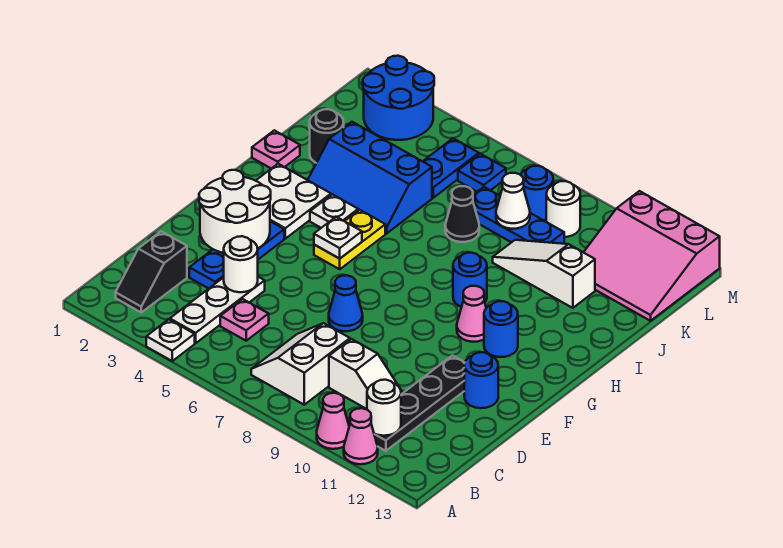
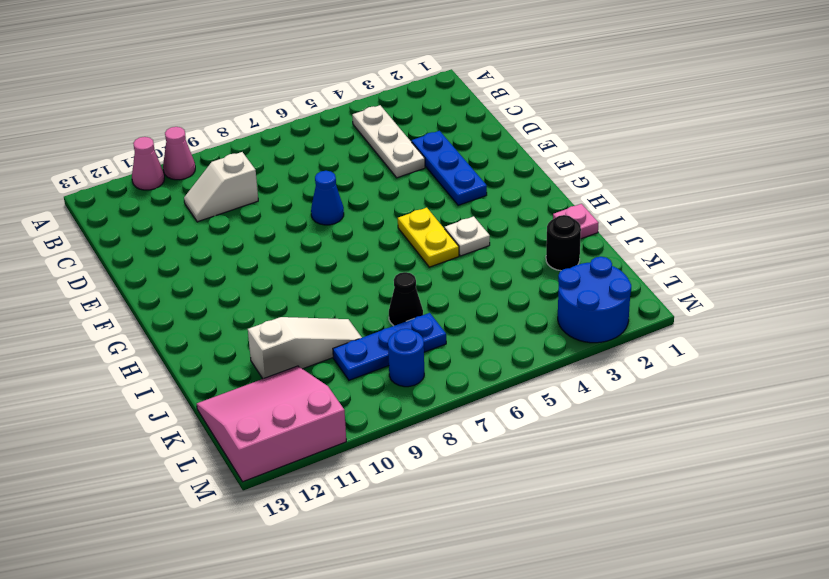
none -> white 1x1 plate [146,319,195,361]
none -> black 1x2 slope [116,231,187,312]
none -> white 2x2 slope [251,323,350,405]
none -> black 1x4 plate [374,355,465,451]

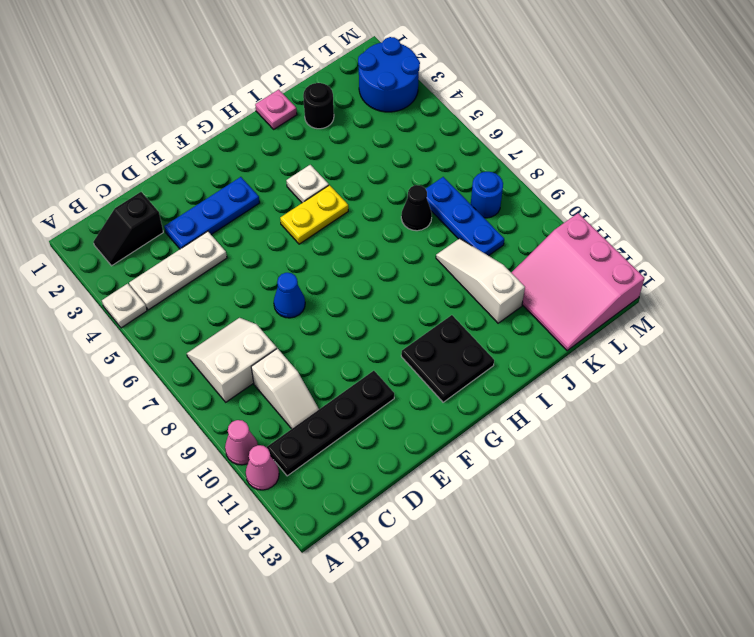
black 2x2 plate [401,315,494,402] -> blue 1x1 round brick [484,301,518,357]
none -> pink 1x1 plate [220,299,269,341]
none -> blue 1x1 round brick [464,352,498,408]
none -> white 2x2 plate [256,164,331,239]
none -> pink 1x1 cone [457,286,486,342]

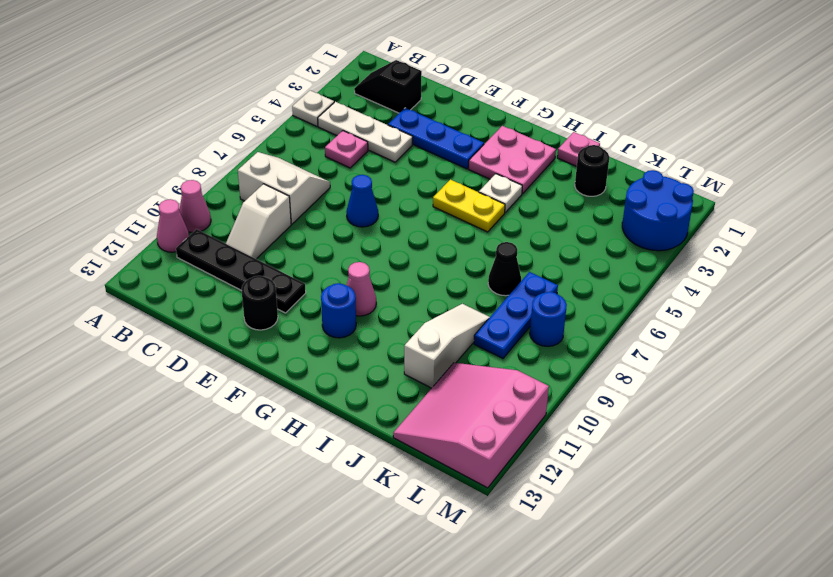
black 1x1 round brick [241,276,278,330] -> blue 1x1 round brick [464,352,498,408]
pink 2x2 plate [469,126,556,194] -> white 2x2 plate [256,164,331,239]
none -> blue 1x1 round brick [453,253,487,307]
none -> blue 2x3 slope [308,122,432,234]
none -> blue 1x2 plate [423,138,479,198]
none -> blue 1x1 plate [458,154,506,192]

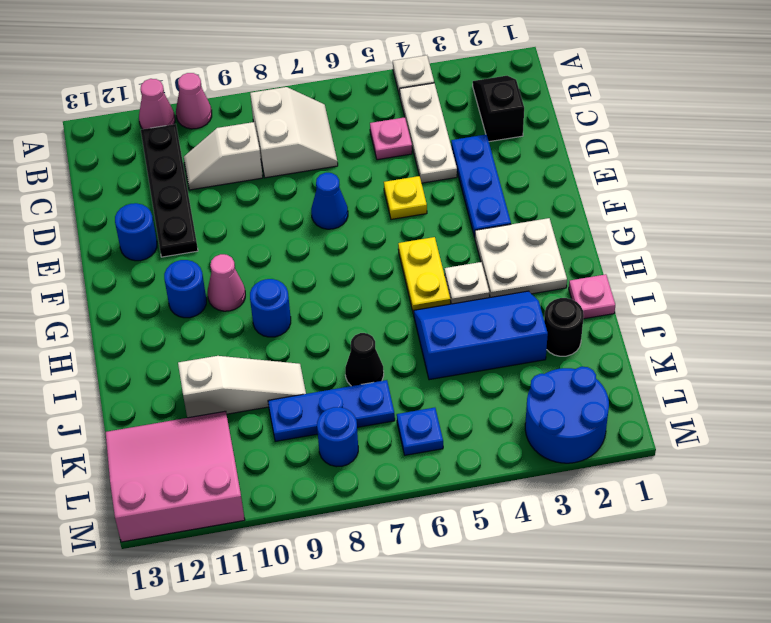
yellow 1x1 plate [384,176,427,219] -> none
none -> blue 1x2 plate [423,138,479,198]
none -> white 1x1 round brick [546,181,580,237]
none -> white 1x1 round brick [367,380,401,436]
none -> white 1x1 round brick [224,236,258,292]

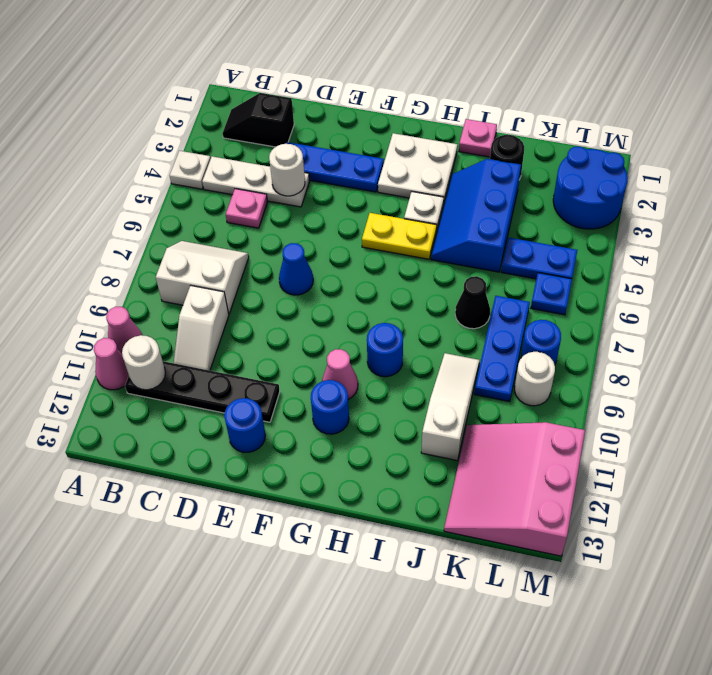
none -> white 2x2 round brick [199,170,271,253]
none -> white 1x1 plate [314,217,362,259]
none -> white 1x1 cone [496,173,530,229]

